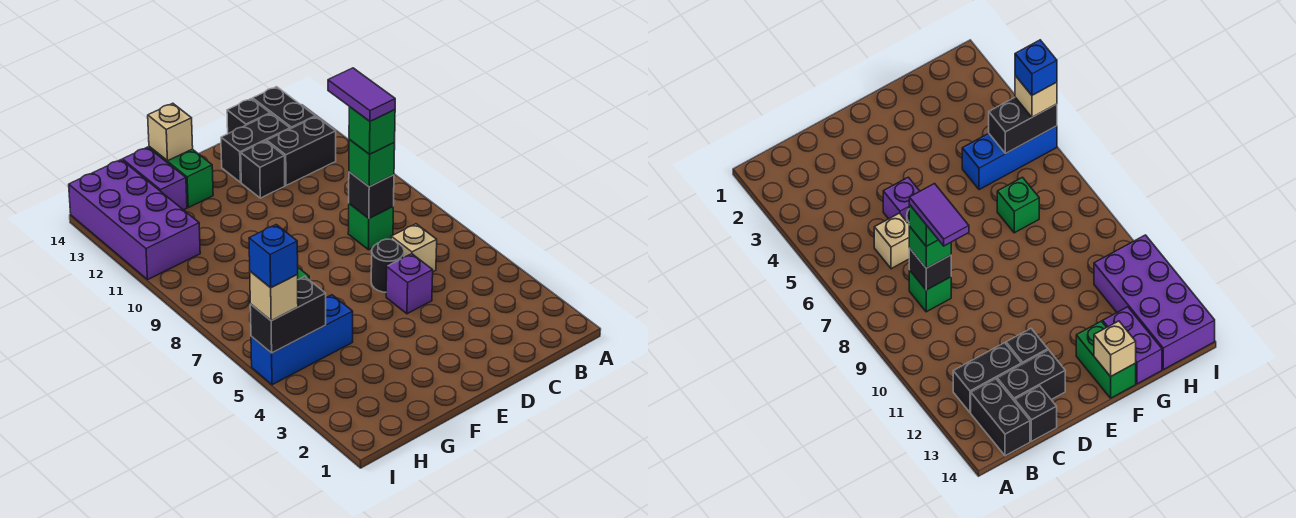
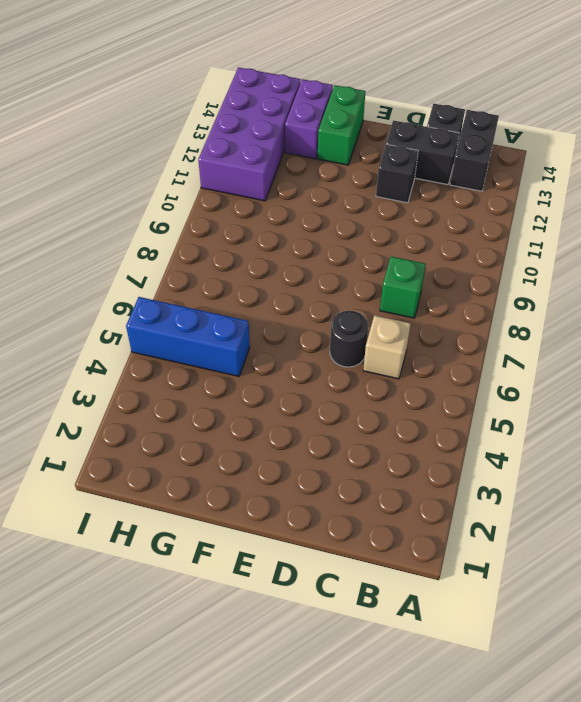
none -> black 1x2 brick [267,117,336,185]
none -> purple 1x1 brick [386,254,433,314]
none -> green 1x1 brick [997,177,1039,233]

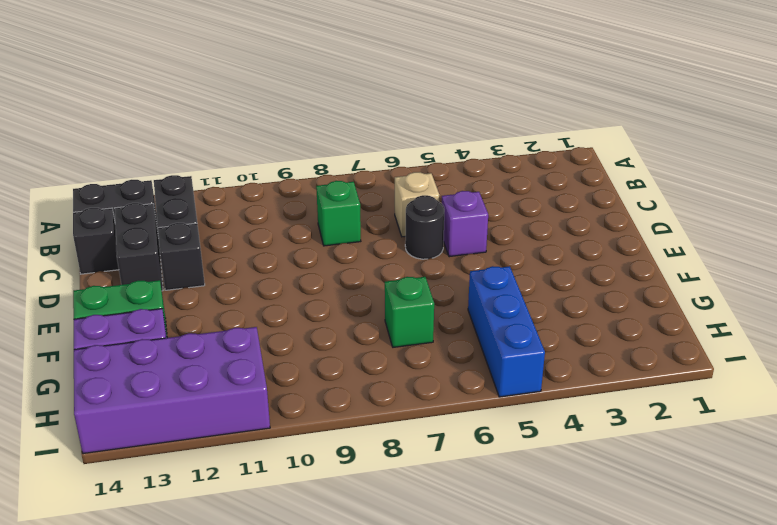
none -> black 1x1 brick [349,172,394,218]
none -> tan 1x1 brick [148,103,193,161]
none -> black 1x2 brick [250,276,326,353]

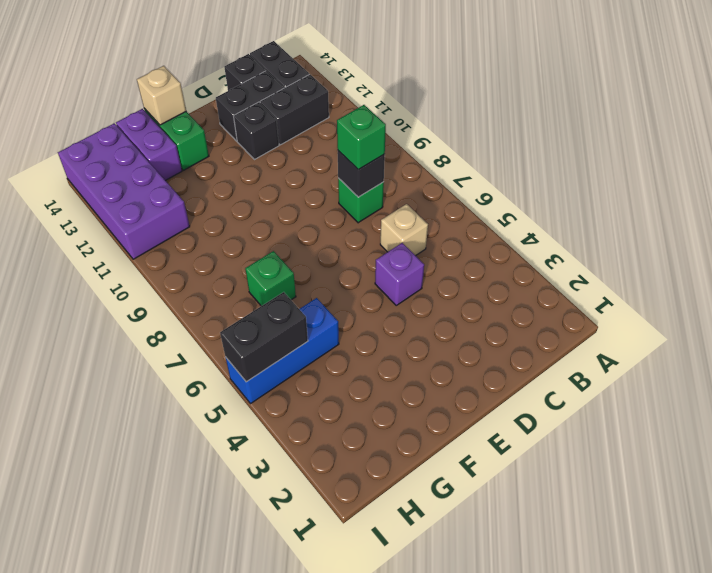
none -> black 1x1 round brick [371,239,404,292]
none -> tan 1x1 brick [250,271,298,321]
none -> green 1x1 brick [349,107,395,154]

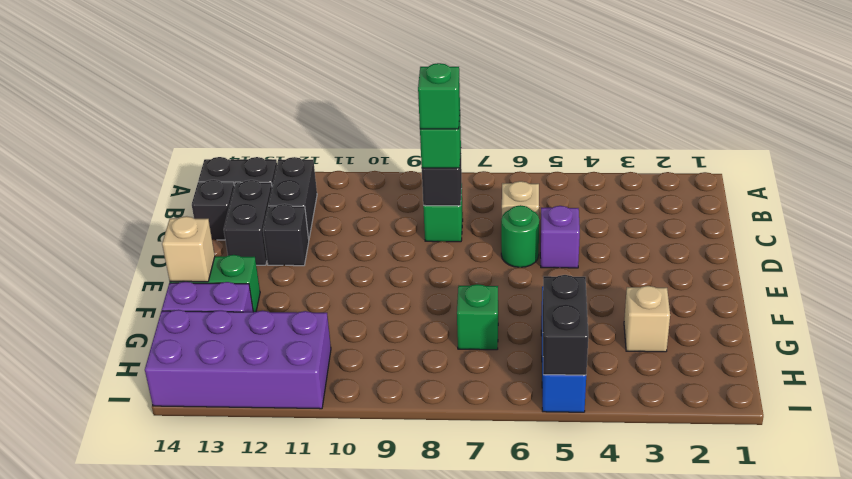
green 1x1 round brick [501,205,539,267] -> black 1x1 round brick [371,239,404,292]
tan 1x1 brick [624,286,670,352] -> tan 1x1 brick moved to [250,271,298,321]
none -> blue 1x1 brick [249,225,298,288]
none -> purple 1x2 tile [328,68,395,121]

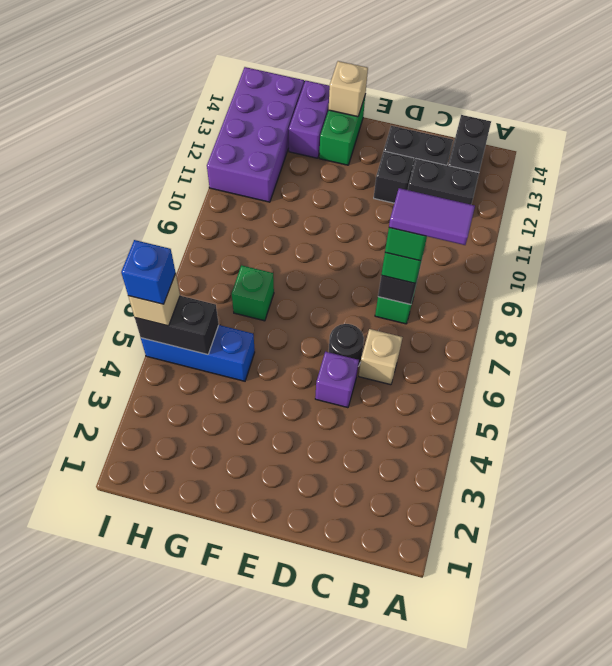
purple 1x2 tile [389,188,475,245] -> purple 1x2 tile turned to [328,68,395,121]
none -> black 1x1 brick [227,99,270,134]

